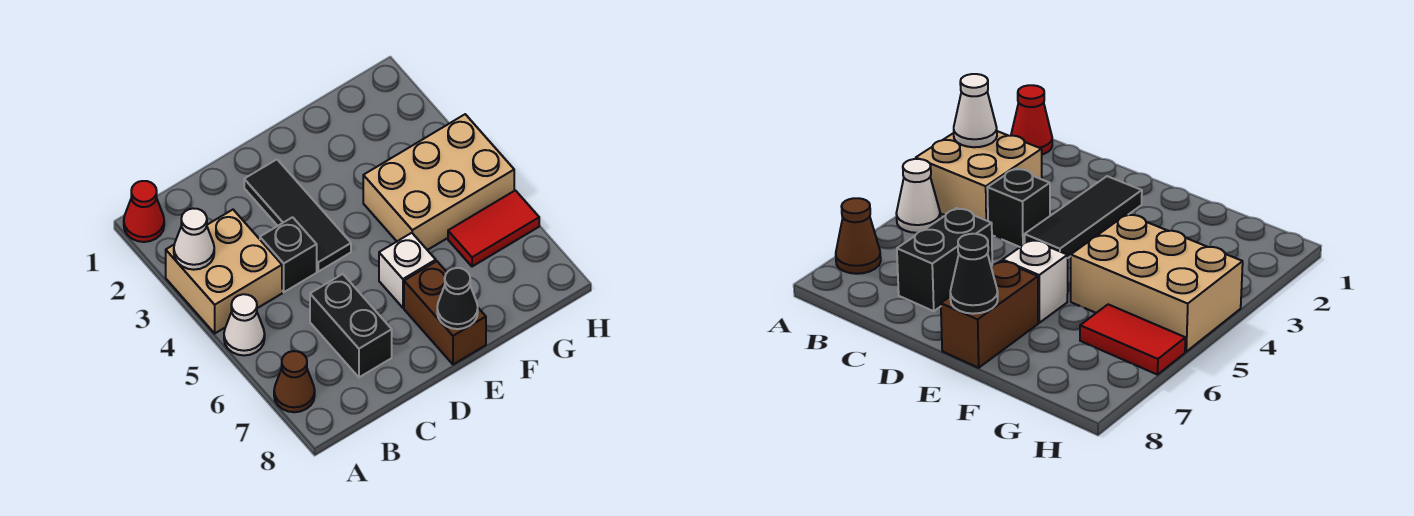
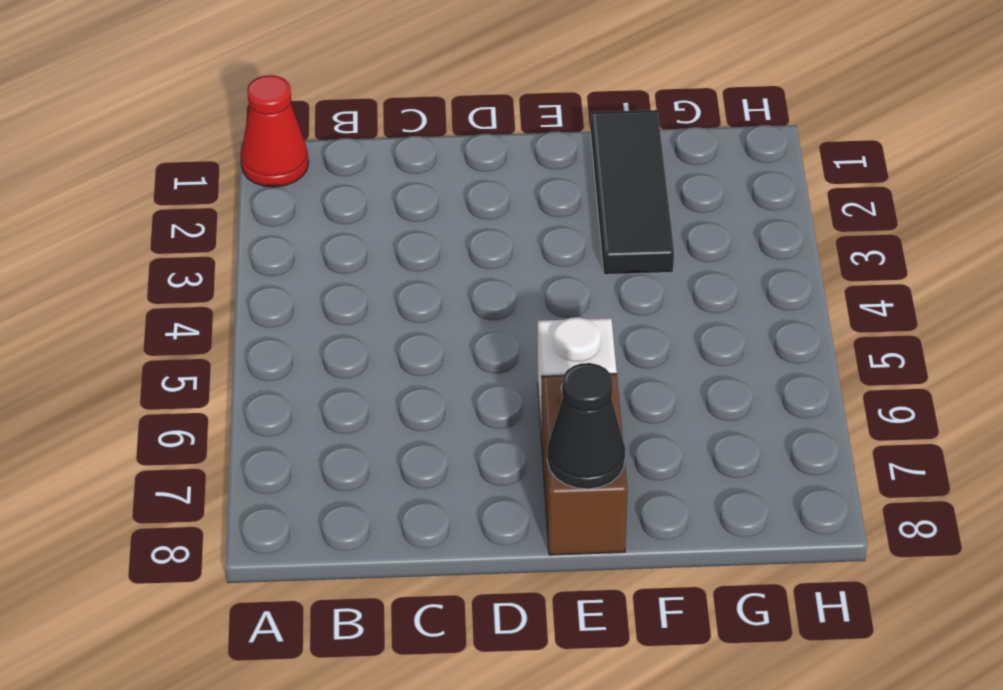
black 1x3 tile [591,110,674,275] -> black 1x3 tile moved to [244,159,351,272]
none -> tan 2x2 brick [166,210,282,333]
none -> white 1x1 cone [224,294,265,355]
none -> brown 1x1 cone [274,351,315,412]

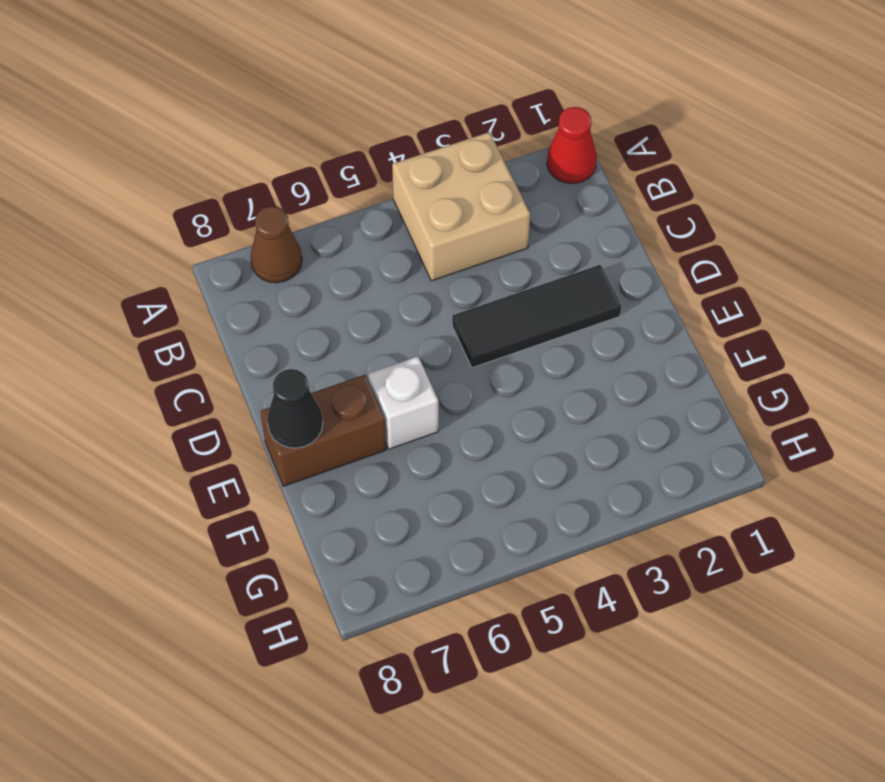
none -> white 1x1 cone [224,294,265,355]
none -> black 1x1 brick [260,217,317,292]
none -> black 1x2 brick [310,274,392,377]

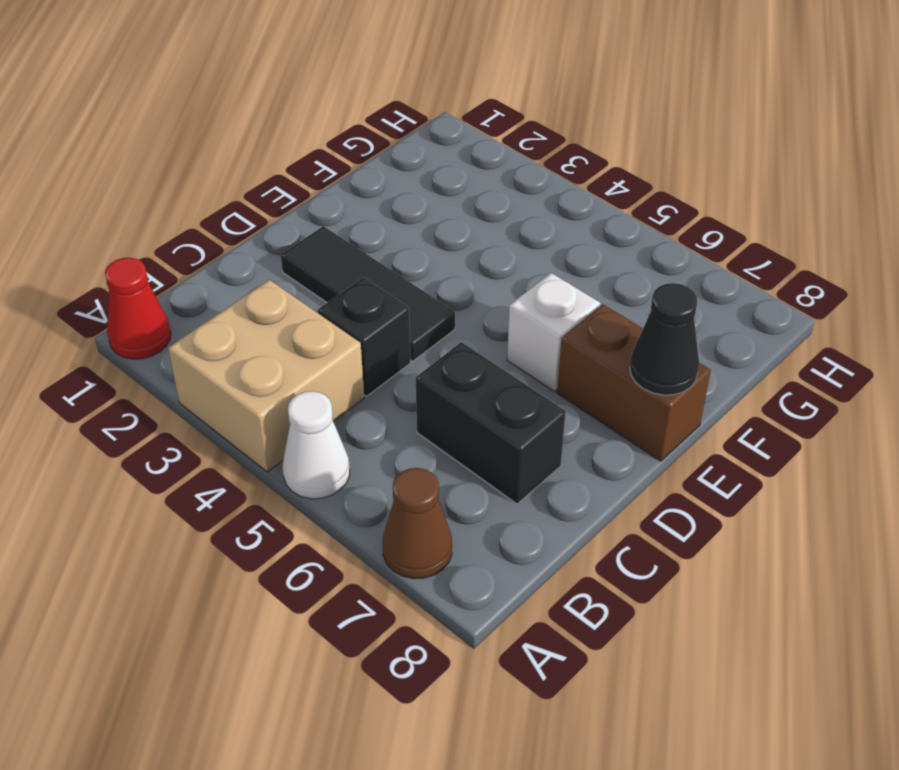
none -> tan 2x3 brick [363,114,514,250]
none -> red 1x2 tile [448,190,539,267]
none -> white 1x1 cone [174,209,214,270]

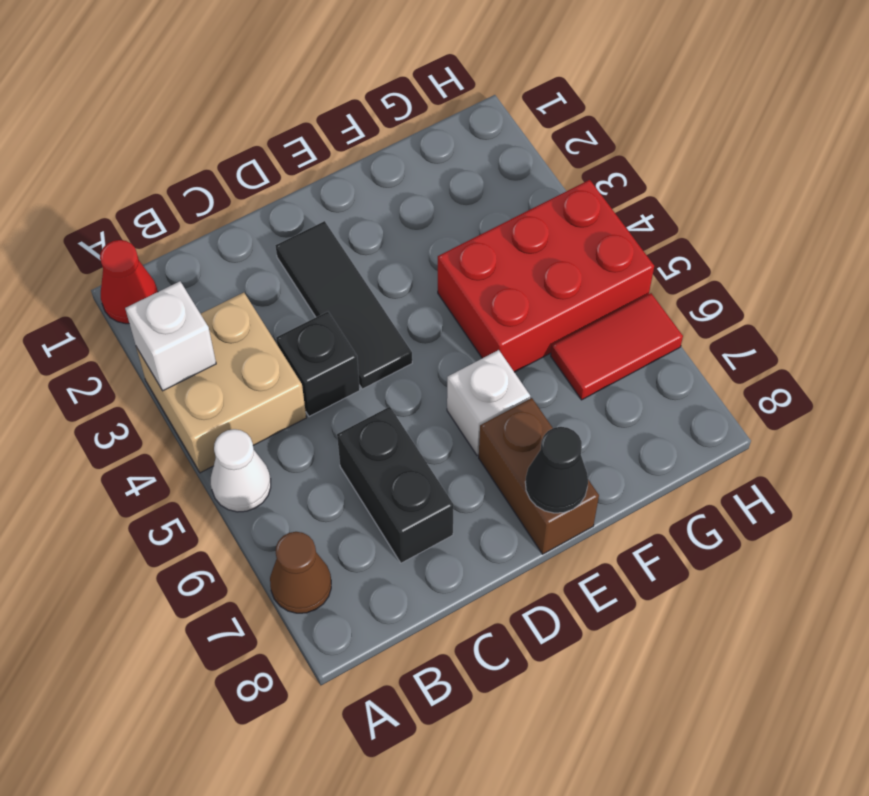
white 1x1 brick [125,281,216,391] -> white 1x1 cone [174,209,214,270]
red 2x3 brick [438,180,654,372] -> tan 2x3 brick [363,114,514,250]

